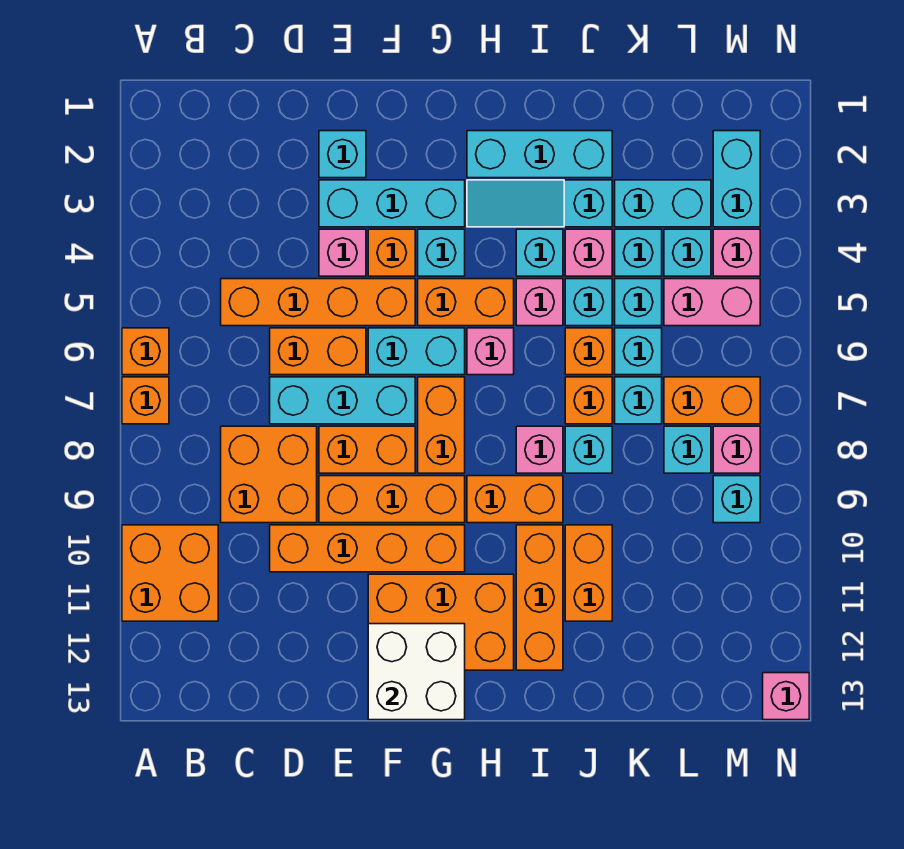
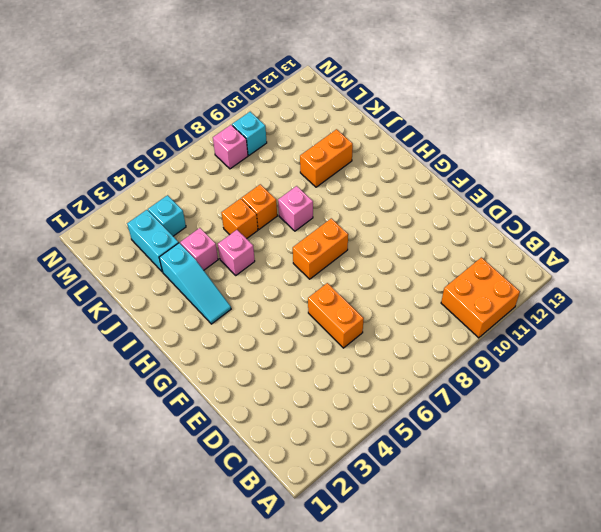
none -> orange 1x1 brick [122,328,169,375]
none -> orange 1x1 brick [122,377,169,424]
none -> orange 1x4 brick [221,279,415,326]
none -> orange 2x2 brick [221,426,317,523]

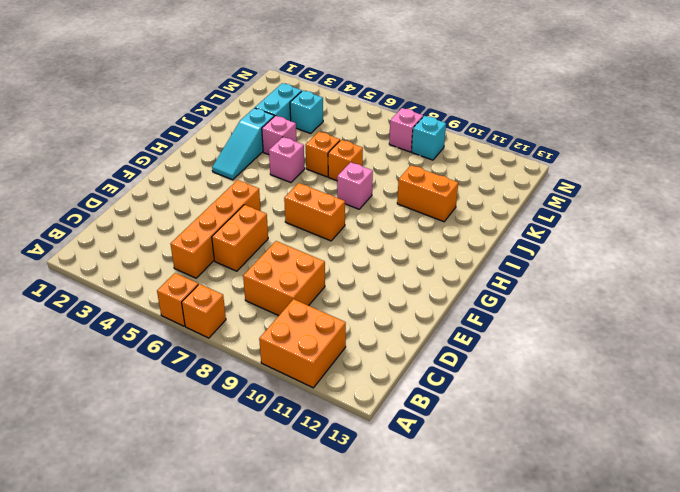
none -> cyan 1x3 brick [270,377,415,424]
none -> orange 1x4 brick [270,525,465,572]
none -> cyan 1x1 brick [319,131,366,178]
none -> cyan 1x3 brick [319,180,465,227]

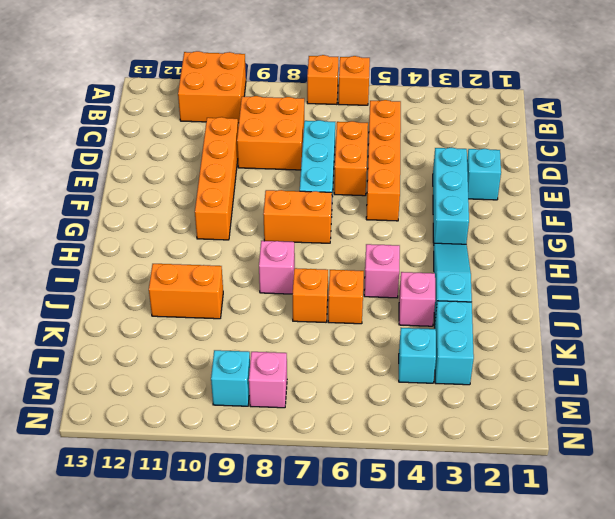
none -> pink 1x1 brick [319,229,366,276]
none -> orange 1x2 brick [319,426,415,473]
none -> orange 1x3 brick [319,476,465,523]
none -> orange 1x1 brick [368,229,415,276]

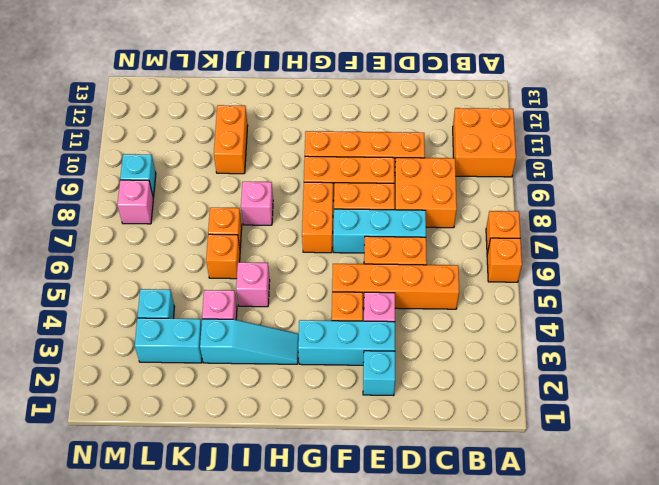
none -> cyan 1x2 brick [368,328,465,375]
none -> orange 2x3 brick [368,574,514,670]
none -> cyan 1x1 brick [418,229,465,276]
none -> orange 1x2 brick [418,279,514,326]

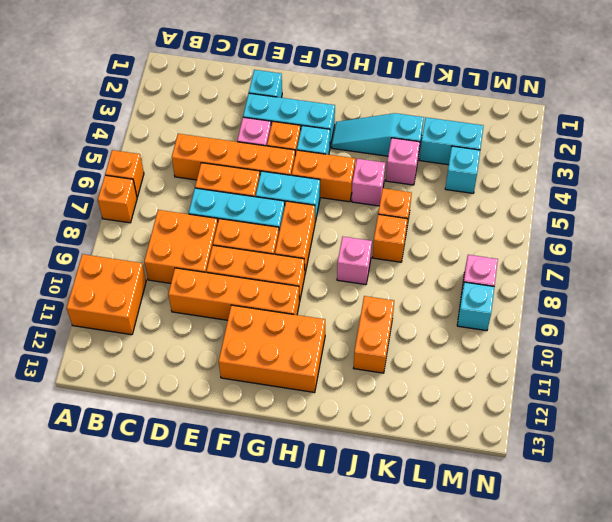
none -> cyan 1x3 brick [467,131,612,178]
none -> pink 1x1 brick [467,328,514,375]
none -> orange 1x2 brick [467,476,563,523]
none -> cyan 1x1 brick [516,229,563,276]

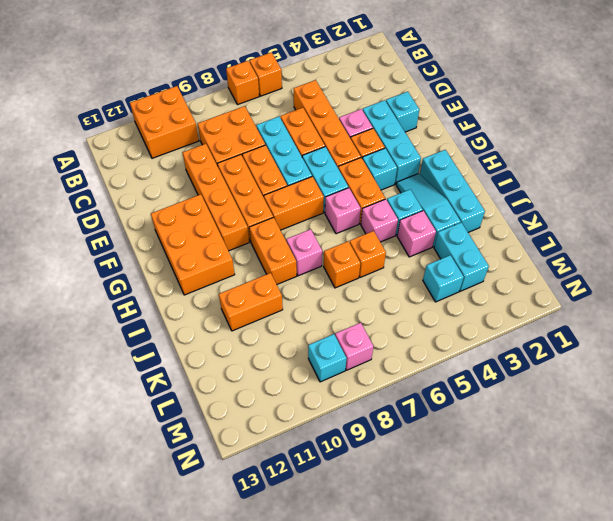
none -> orange 1x3 brick [516,525,563,670]
none -> cyan 1x1 brick [565,279,612,326]
none -> cyan 1x1 brick [565,426,612,473]
none -> cyan 1x1 brick [615,229,662,276]

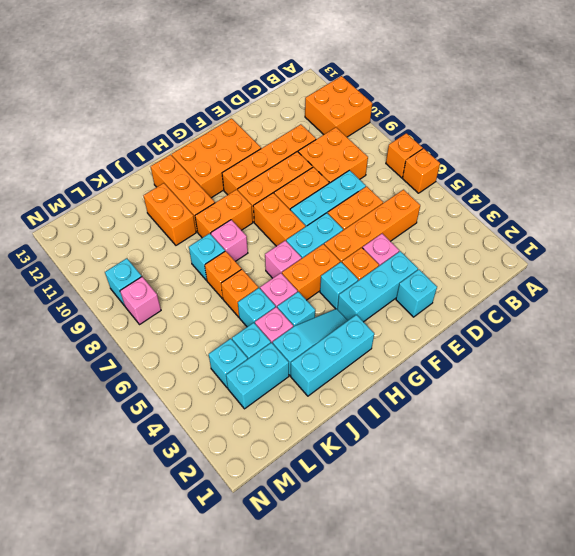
none -> cyan 1x1 brick [615,279,662,326]
none -> cyan 1x1 brick [615,328,662,375]
none -> cyan 1x1 brick [615,377,662,424]
none -> pink 1x2 brick [664,279,760,326]

